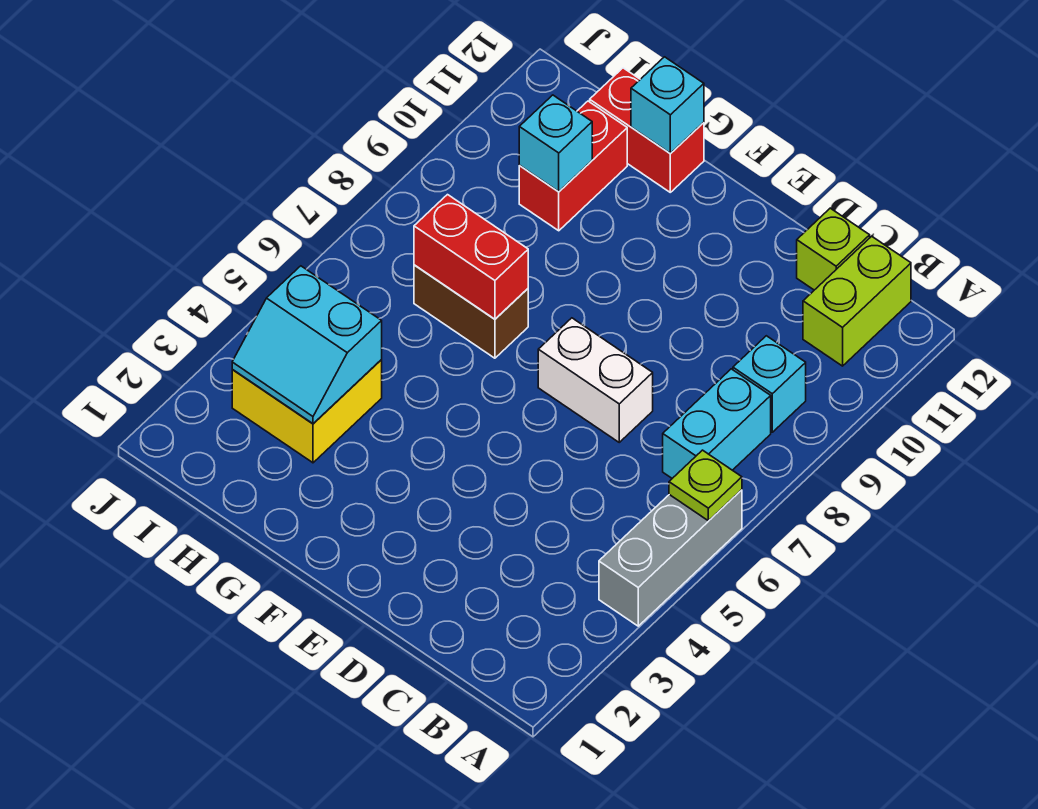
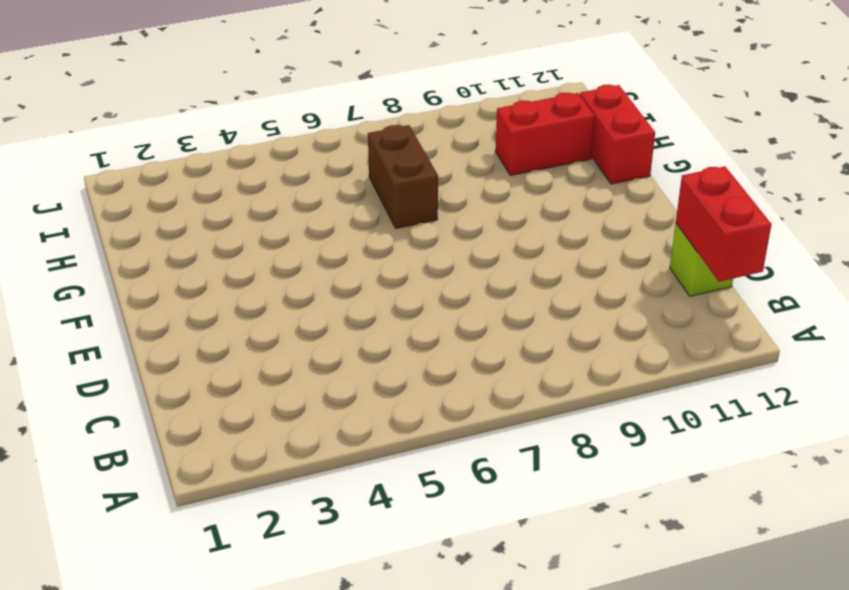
red 1x2 brick [676,166,772,282] -> red 1x2 brick moved to [414,195,528,319]
none -> grey 1x3 brick [599,490,742,626]
none -> cyan 1x2 brick [663,369,771,478]
none -> cyan 1x1 brick [733,336,806,432]

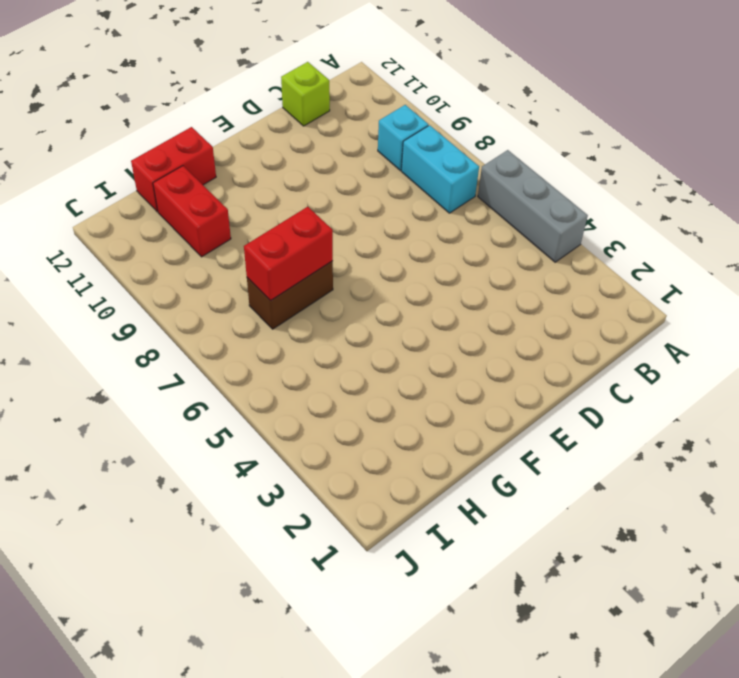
none -> lime 1x2 brick [803,236,911,366]
none -> white 1x2 brick [538,318,653,442]
none -> yellow 2x2 brick [232,360,382,463]

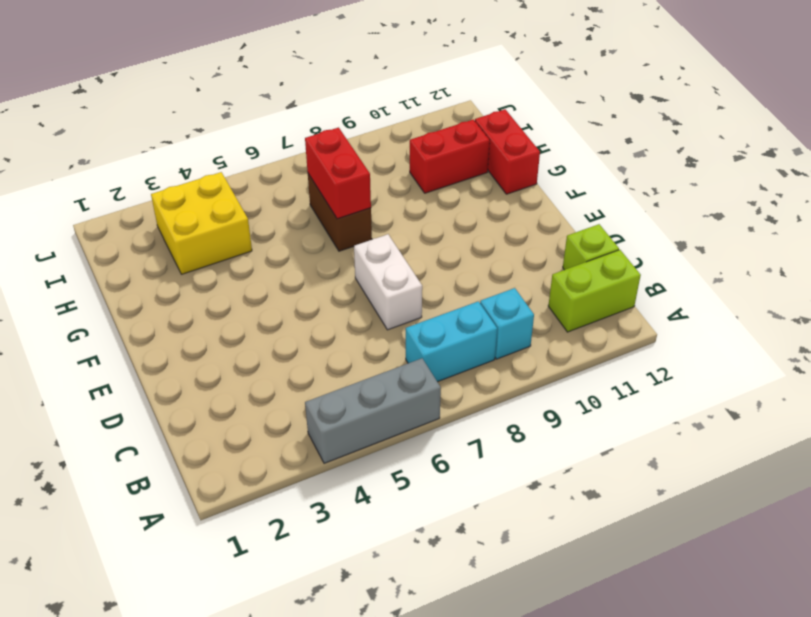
none -> lime 1x1 plate [669,450,742,521]
none -> cyan 1x1 brick [631,57,704,153]
none -> cyan 2x2 slope [232,266,382,424]

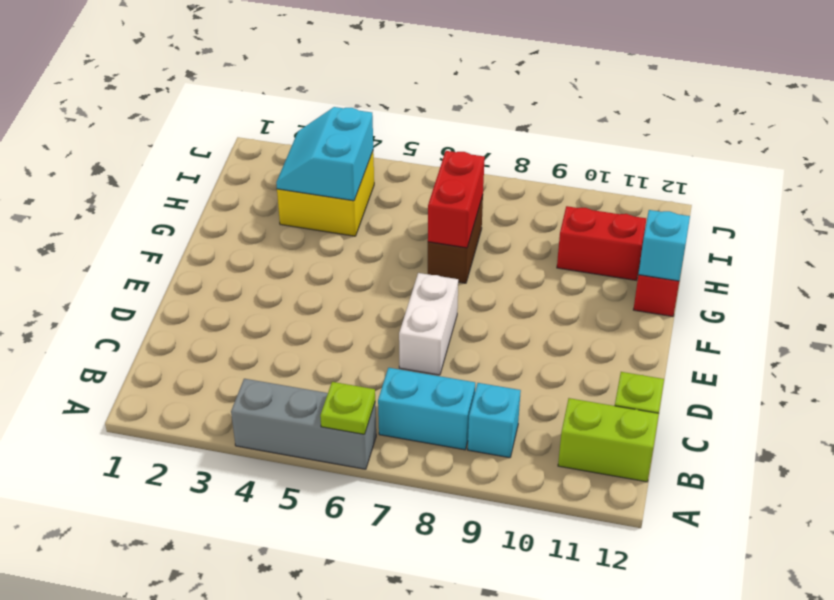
none -> cyan 1x1 brick [519,95,592,192]

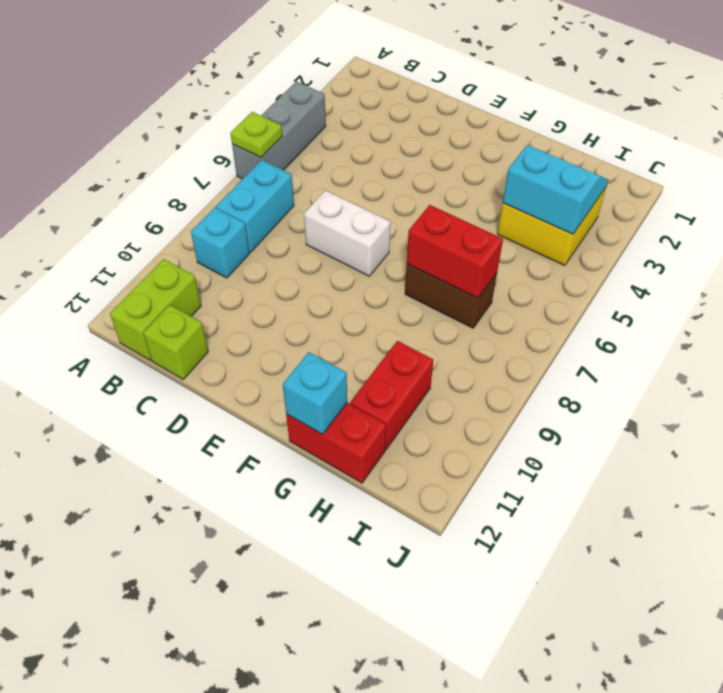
none -> cyan 1x1 brick [519,95,592,192]

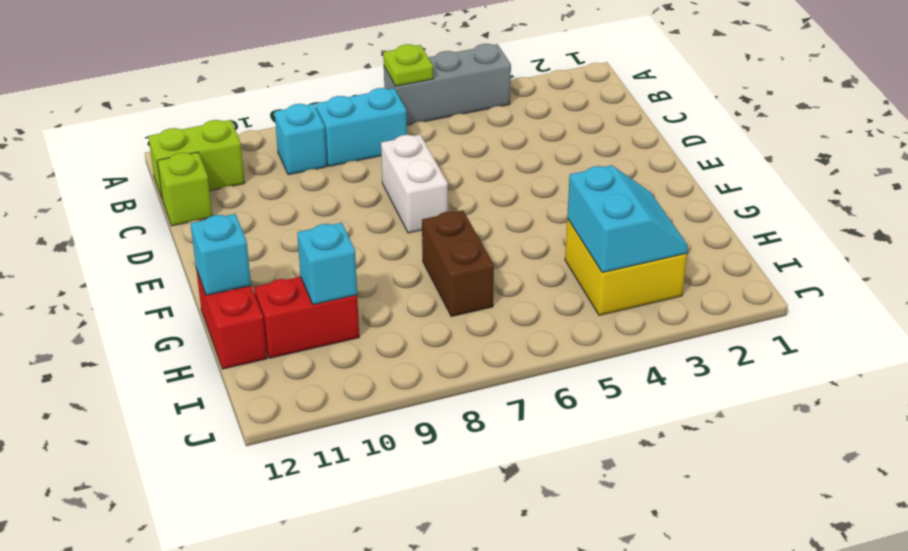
none -> red 1x2 brick [414,195,528,319]

